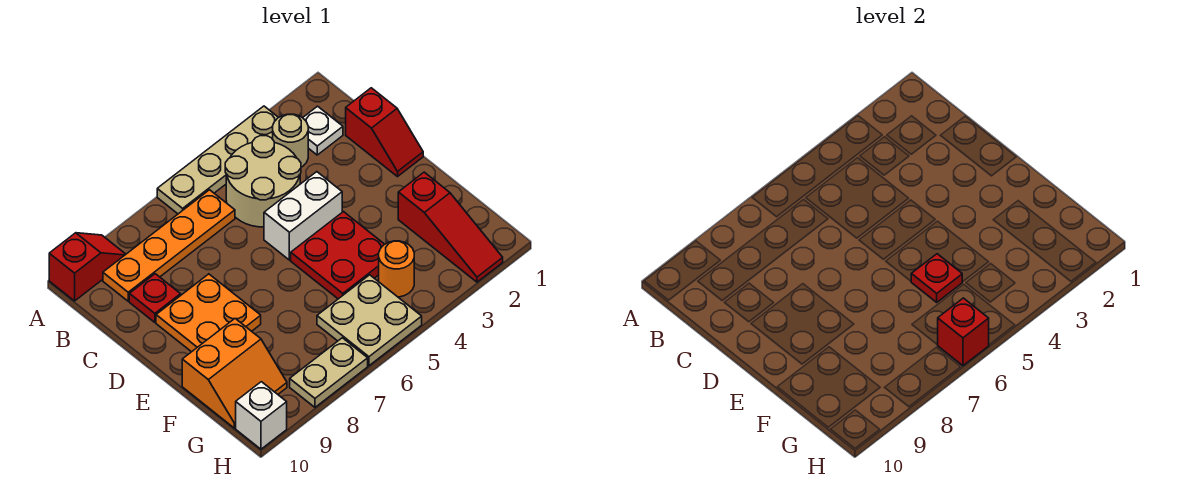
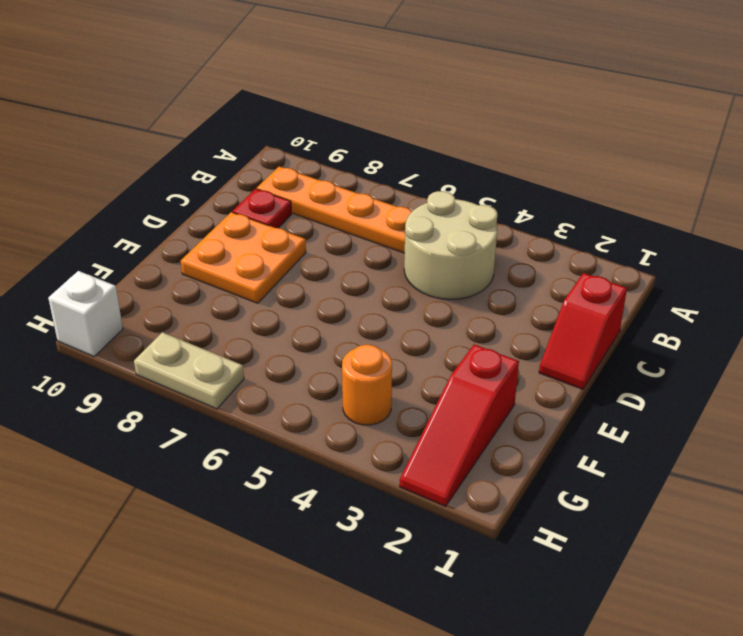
none -> tan 1x4 plate [157,106,279,214]
none -> red 1x2 slope [49,233,126,301]
none -> white 1x1 plate [303,106,343,155]

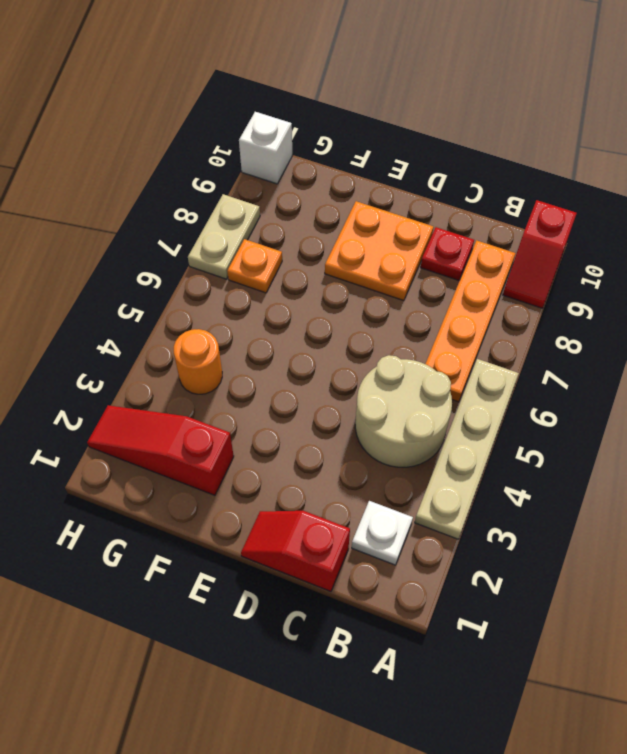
orange 1x1 plate [227,239,282,293] -> none
none -> tan 1x1 round brick [273,114,308,167]
none -> white 1x2 brick [264,172,342,260]
none -> red 2x2 plate [291,212,385,299]

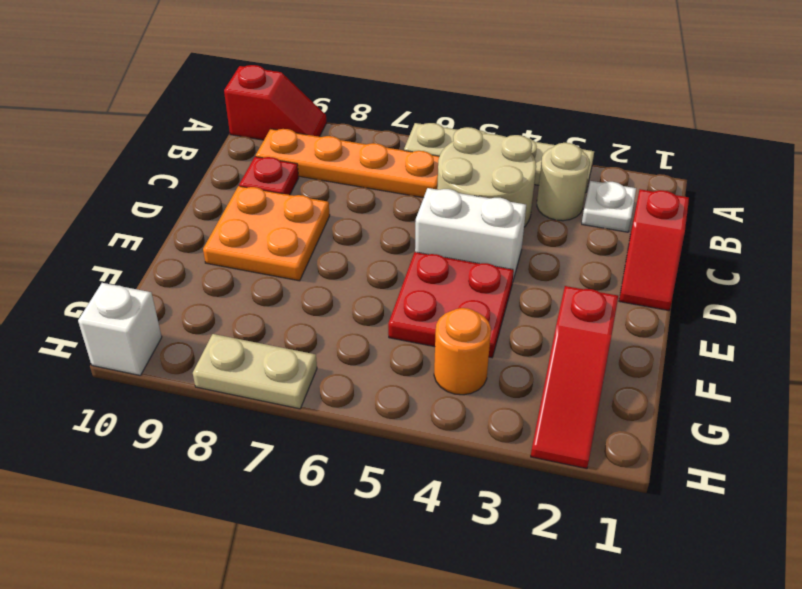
none -> orange 2x2 slope [182,319,287,428]
none -> tan 2x2 plate [317,275,422,366]
none -> red 1x1 plate [911,254,962,302]

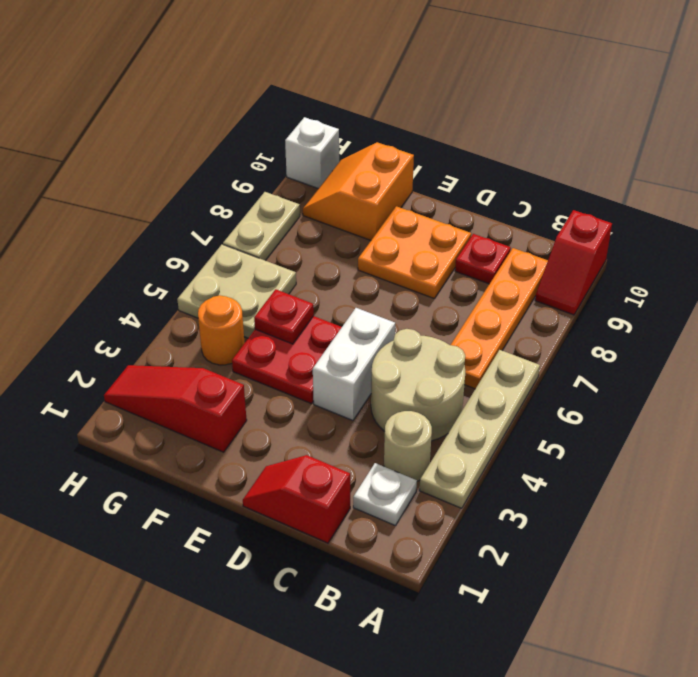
none -> red 1x1 brick [938,298,989,366]

